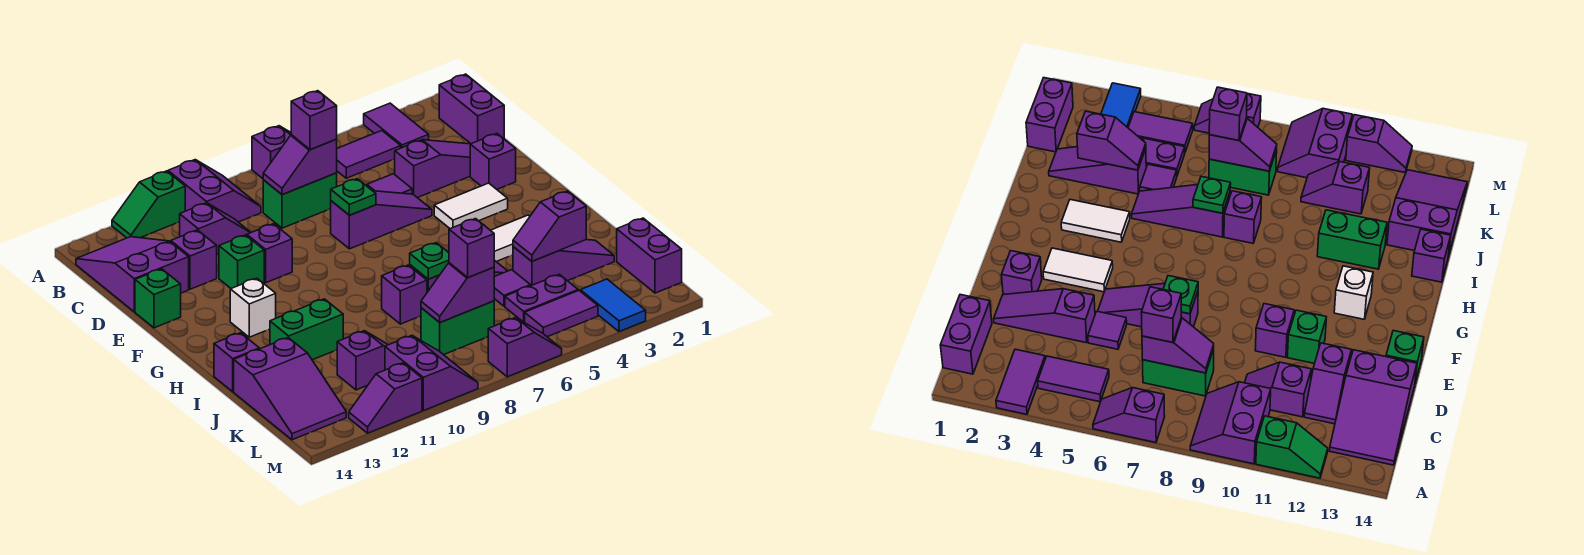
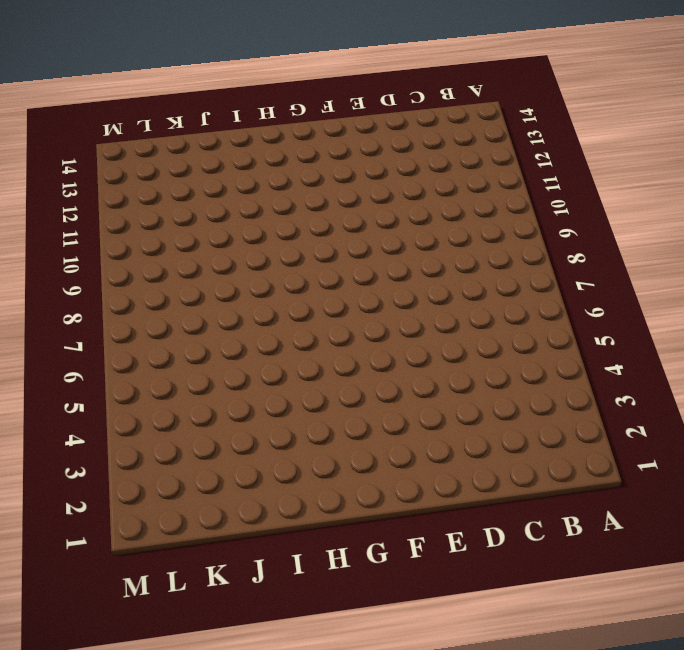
none -> purple 1x2 tile [364,103,429,148]
none -> purple 1x2 slope [252,126,291,178]
none -> purple 2x2 slope [168,160,261,222]
none -> green 1x2 slope [112,171,185,238]

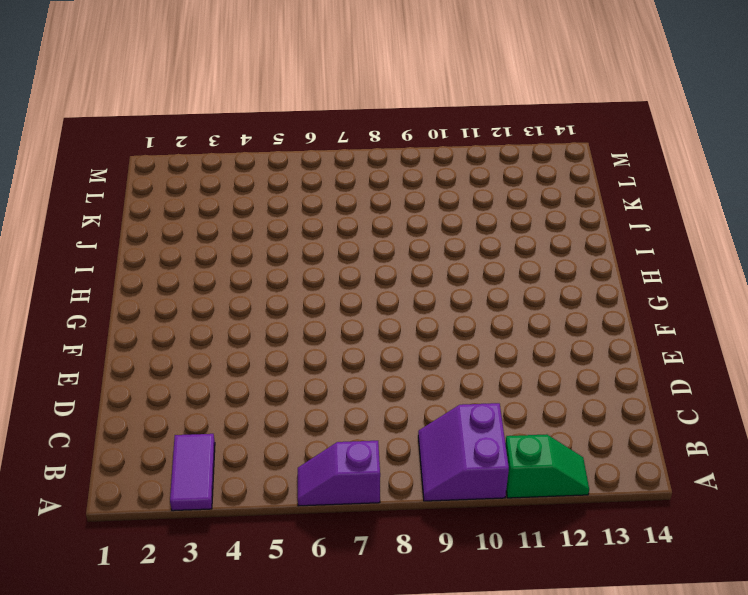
none -> purple 1x2 brick [439,74,504,144]
none -> purple 1x2 tile [337,131,401,178]
none -> purple 2x3 slope [76,237,189,312]
none -> green 1x2 brick [263,173,337,228]

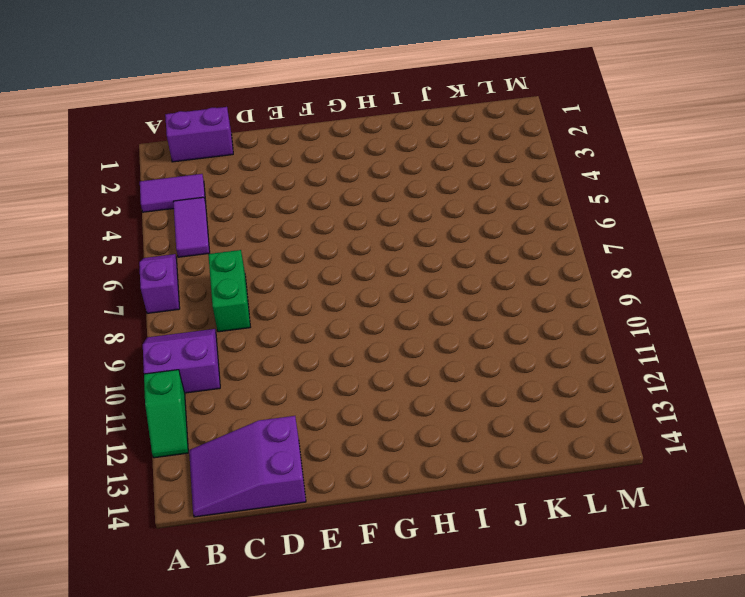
none -> purple 1x2 slope [180,203,251,254]
none -> purple 1x2 slope [170,230,217,289]
none -> purple 1x3 slope [395,140,470,198]
none -> purple 1x1 tile [367,174,412,194]

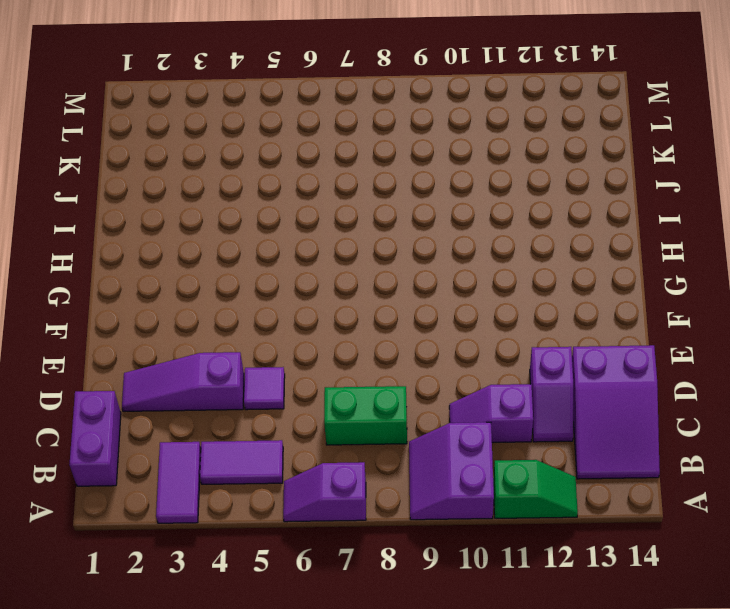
none -> purple 1x1 brick [470,134,516,189]
none -> purple 1x3 slope [331,191,432,249]
none -> purple 1x1 brick [247,224,292,283]
none -> green 1x1 brick [219,235,264,288]

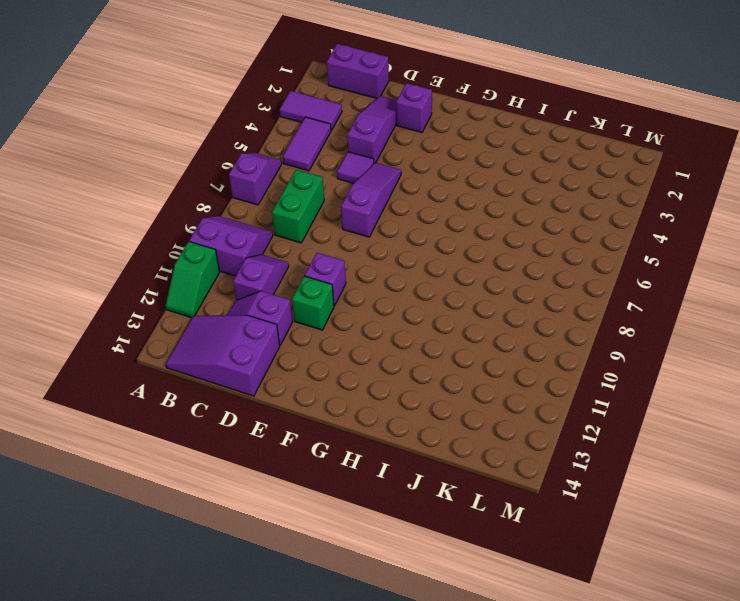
none -> green 1x1 brick [135,269,181,328]
none -> white 1x2 tile [434,183,508,229]
none -> white 1x1 brick [230,278,276,337]
none -> white 1x2 tile [491,215,530,262]

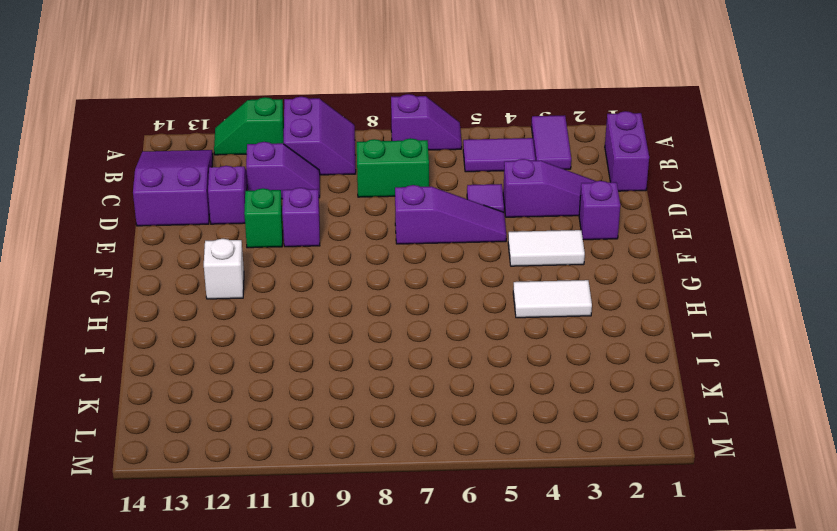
none -> green 1x1 brick [135,269,181,328]
none -> purple 1x3 slope [1131,185,1230,237]
none -> purple 1x1 brick [382,265,427,324]
none -> green 1x2 brick [270,299,343,360]

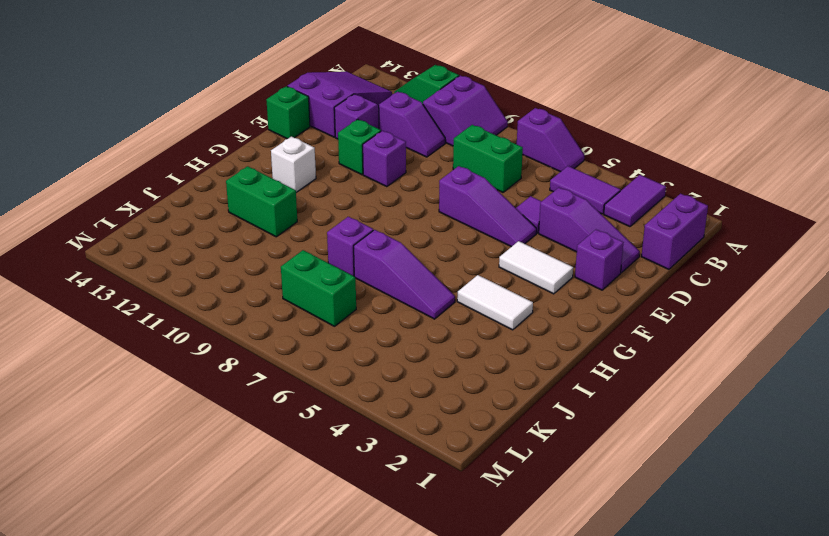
none -> purple 1x1 brick [214,333,259,392]
none -> purple 1x3 slope [513,240,614,286]
none -> purple 1x1 tile [494,270,531,306]
none -> purple 2x3 slope [234,338,346,440]

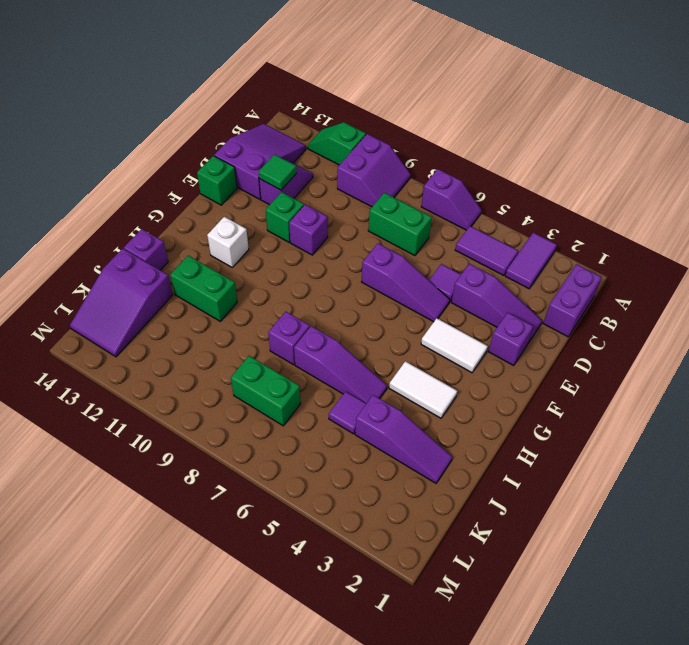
green 1x1 tile [259,155,297,190] -> none
none -> purple 1x2 slope [180,203,251,254]
none -> purple 1x2 brick [617,218,682,293]
none -> purple 1x2 plate [505,274,578,322]
none -> purple 1x2 slope [337,331,388,390]

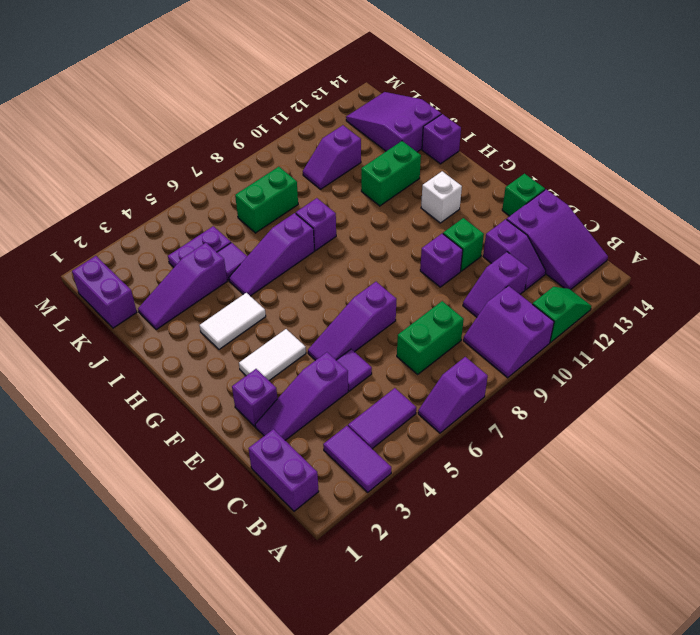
none -> blue 1x2 tile [580,279,646,332]
none -> purple 1x2 tile [525,290,598,337]
none -> purple 2x2 slope [385,336,478,411]
none -> purple 1x2 slope [488,317,562,377]

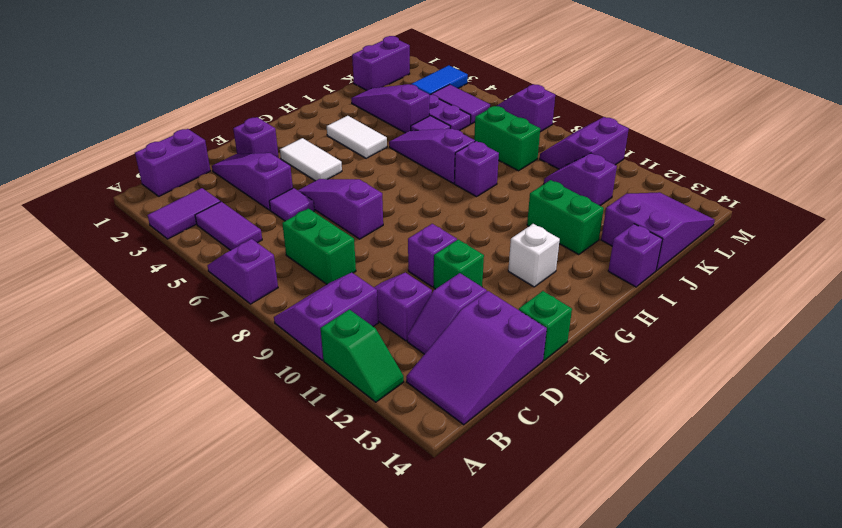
none -> purple 1x2 slope [349,363,422,433]
none -> purple 1x2 slope [263,135,337,195]
none -> green 1x1 plate [331,179,376,215]
none -> green 1x1 plate [410,243,449,279]

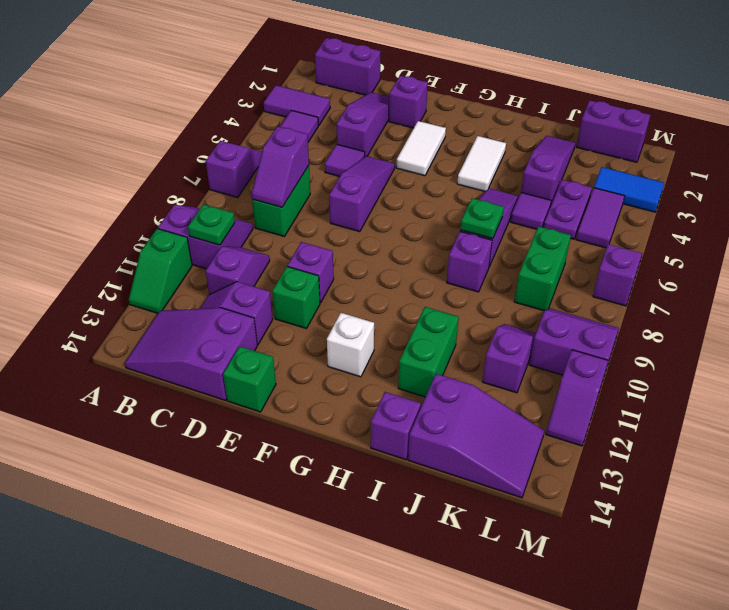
green 1x1 plate [188,204,235,245] -> green 1x1 plate moved to [331,179,376,215]
none -> purple 1x2 slope [513,191,586,261]
none -> purple 1x2 slope [421,263,494,322]
none -> purple 1x1 brick [291,91,337,150]
none -> purple 1x1 brick [449,219,494,278]

